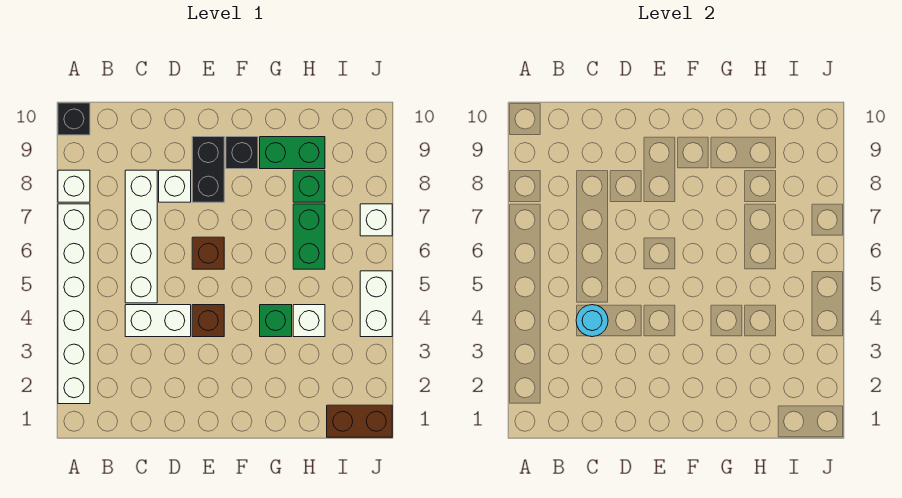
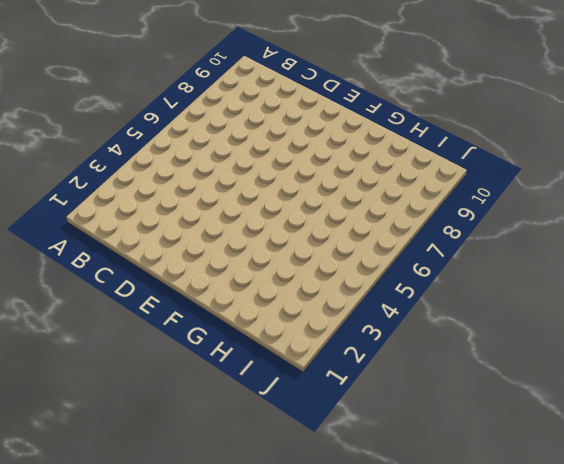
none -> white 1x6 brick [58,204,90,404]
none -> white 1x1 brick [58,170,90,202]
none -> black 1x1 brick [58,103,90,135]

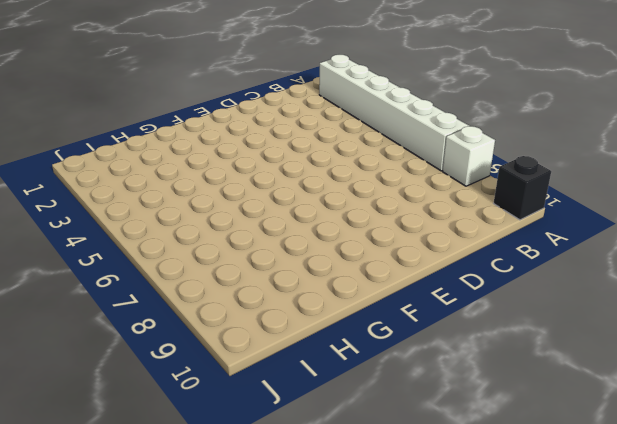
none -> white 1x2 brick [125,305,191,337]
none -> white 1x4 brick [125,170,157,303]
none -> white 1x1 brick [159,170,191,202]

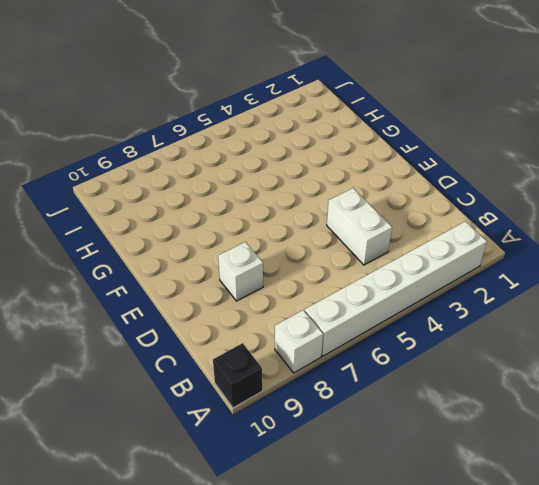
none -> white 1x4 brick [125,170,157,303]
none -> brown 1x1 brick [192,305,224,337]
none -> brown 1x1 brick [192,237,224,269]

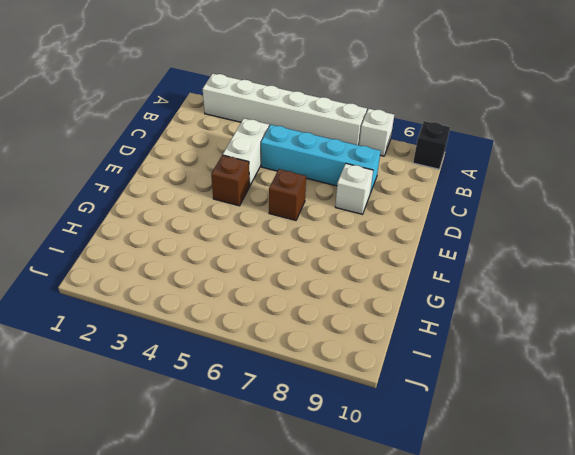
cyan 1x4 brick [261,125,381,193] -> white 1x4 brick [125,170,157,303]
none -> black 1x2 brick [192,137,224,202]
none -> black 1x1 brick [226,137,258,169]
none -> green 1x1 brick [260,305,292,337]

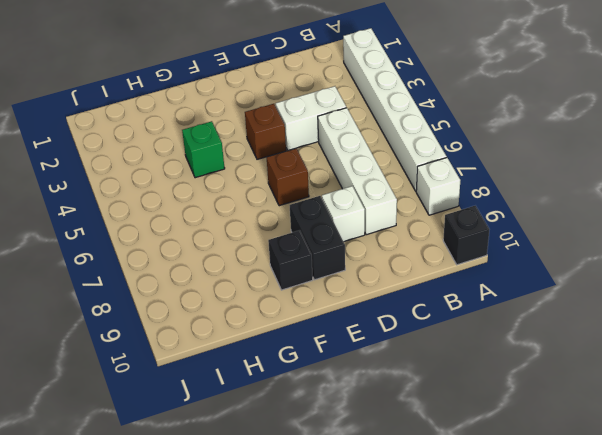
none -> green 1x2 brick [260,137,325,169]
none -> white 1x1 brick [293,305,325,337]
none -> green 1x2 brick [293,204,325,269]

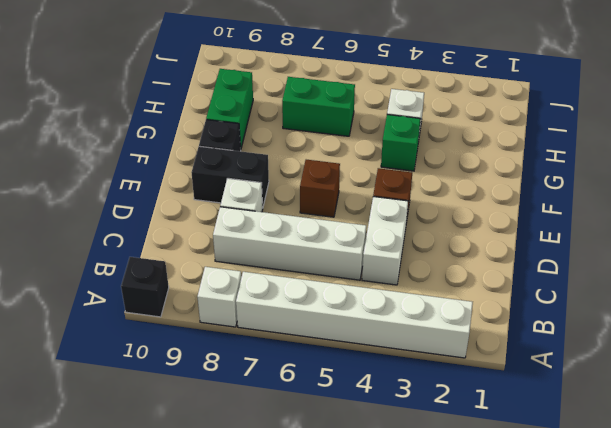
none -> green 1x1 brick [293,170,325,202]
none -> brown 1x2 brick [327,405,392,437]
none -> white 1x2 brick [360,271,392,337]

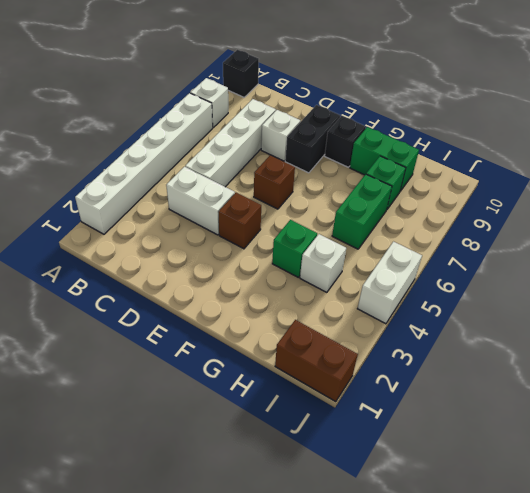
none -> white 1x1 brick [360,204,392,236]
none -> cyan 1x1 round brick [576,305,608,337]

